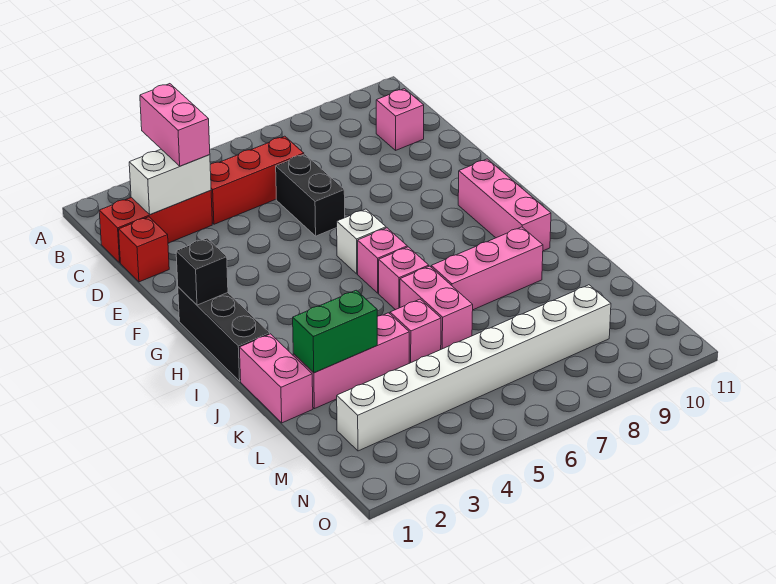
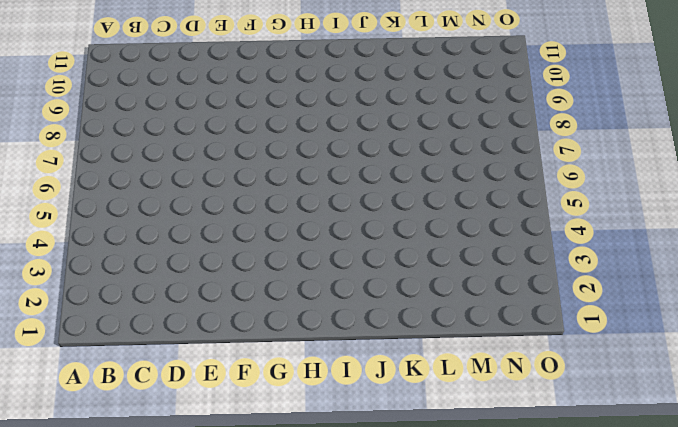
none -> red 1x3 brick [99,190,212,263]
none -> red 1x3 brick [210,136,304,224]
none -> pink 1x1 brick [376,89,424,150]

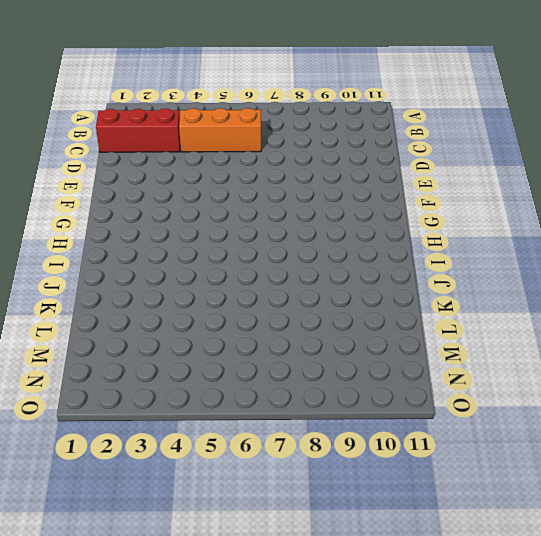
orange 1x3 brick [179,108,261,152] -> red 1x3 brick [210,136,304,224]
none -> pink 1x1 brick [376,89,424,150]
none -> red 1x1 brick [119,217,169,282]
none -> black 1x2 brick [276,154,345,236]

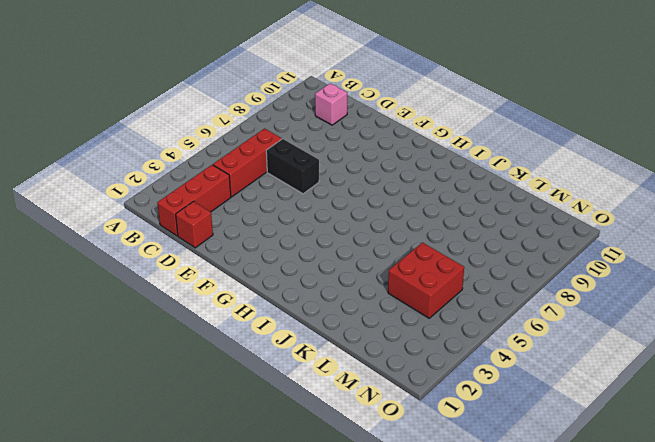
red 2x2 brick [388,243,464,318] -> white 1x8 brick [337,285,611,451]
none -> black 1x3 brick [178,287,270,381]
none -> white 1x1 brick [337,209,386,274]
none -> pink 1x3 brick [458,159,551,251]

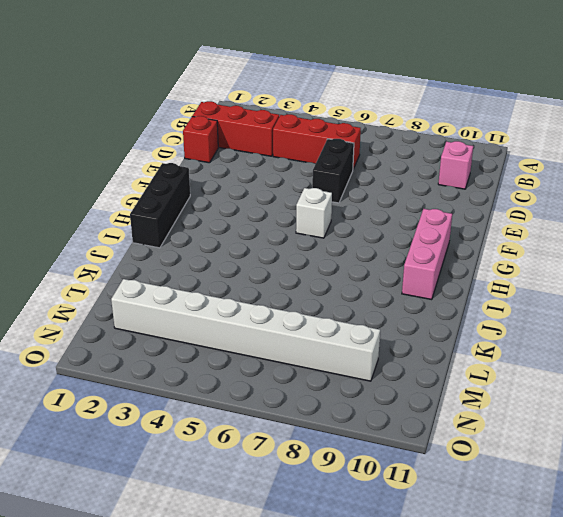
none -> pink 1x1 brick [358,228,407,293]
none -> pink 1x1 brick [379,247,429,310]
none -> pink 1x2 brick [239,334,313,423]

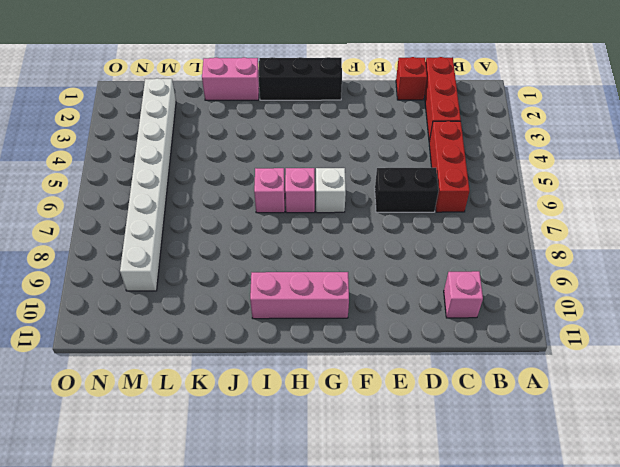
none -> pink 1x2 brick [400,266,473,349]
none -> pink 1x3 brick [431,227,543,310]
none -> pink 1x3 brick [293,313,409,409]

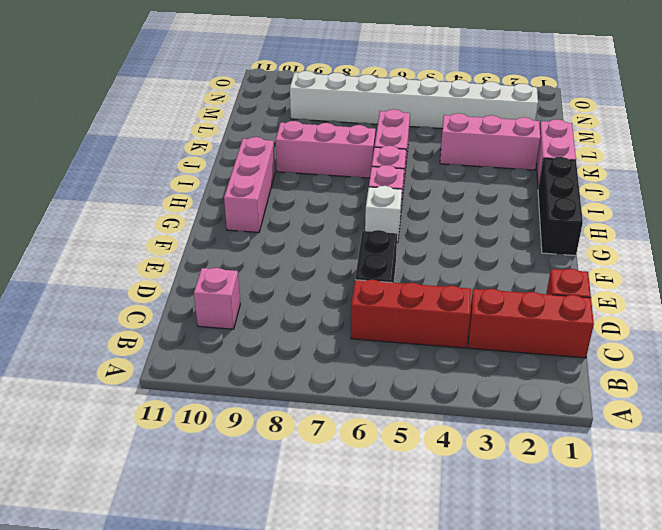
none -> pink 1x1 brick [390,299,441,363]
none -> white 1x2 brick [129,149,211,215]
none -> black 1x1 brick [176,238,228,305]

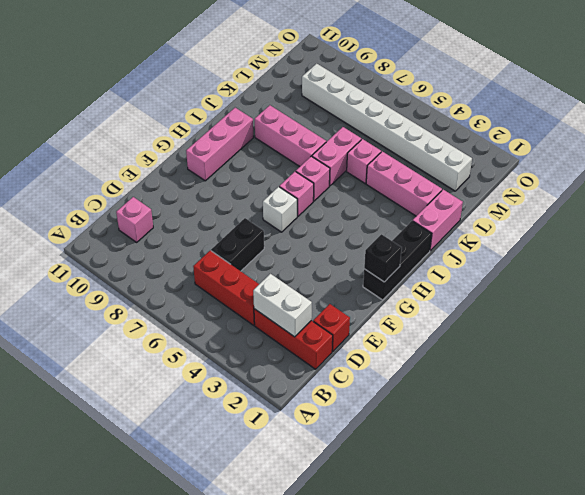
none -> green 1x2 brick [293,290,377,373]
none -> pink 1x2 brick [140,84,210,166]

